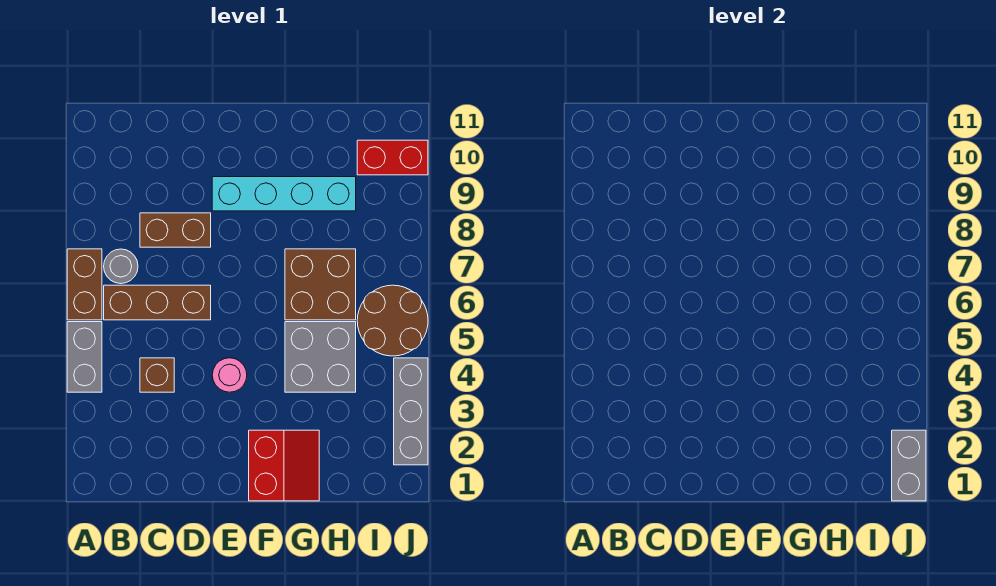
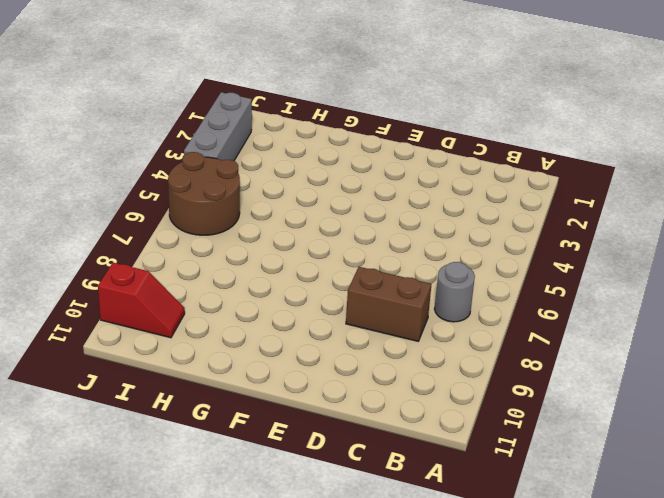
red 1x2 slope [98,263,185,338] -> red 1x2 brick [357,140,428,175]
none -> grey 1x2 brick [67,322,102,392]
none -> brown 1x2 brick [67,249,102,320]
none -> brown 1x3 brick [104,285,211,320]

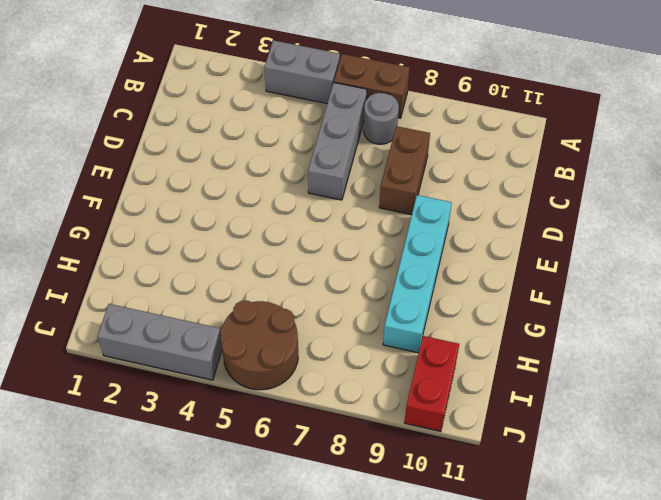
grey 1x3 brick [308,83,367,200] -> brown 1x3 brick [104,285,211,320]
none -> brown 1x1 brick [140,358,174,392]
none -> pink 1x1 round brick [212,358,247,392]
none -> red 2x2 slope [249,430,319,501]

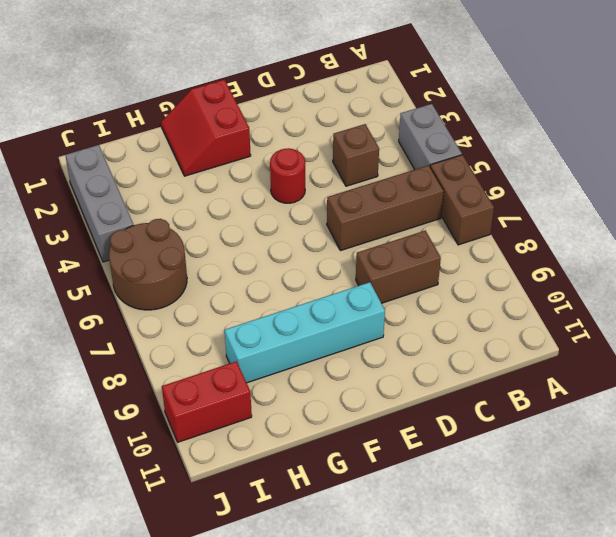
red 1x1 round brick [270,148,305,203] -> pink 1x1 round brick [212,358,247,392]
none -> grey 1x1 round brick [104,249,138,284]
none -> grey 2x2 brick [285,322,356,392]
none -> brown 2x2 brick [285,249,356,320]

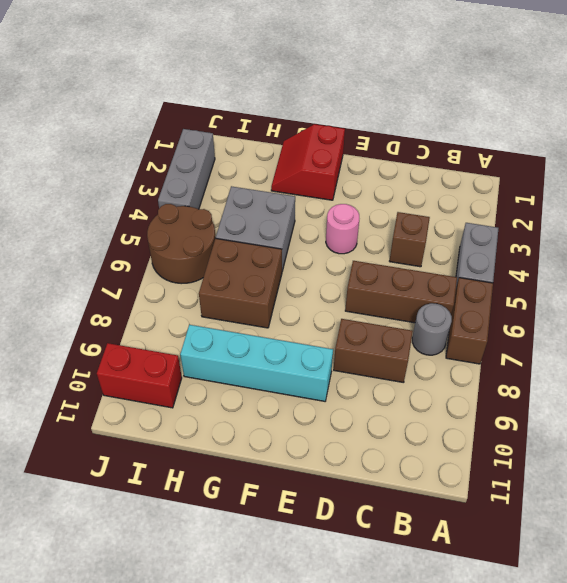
none -> grey 1x2 brick [892,430,926,501]

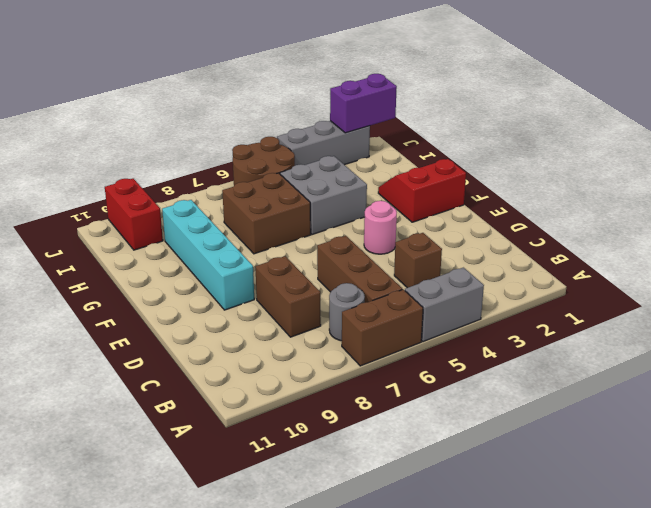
purple 1x2 brick [330,74,397,133] -> grey 1x2 brick [892,430,926,501]

